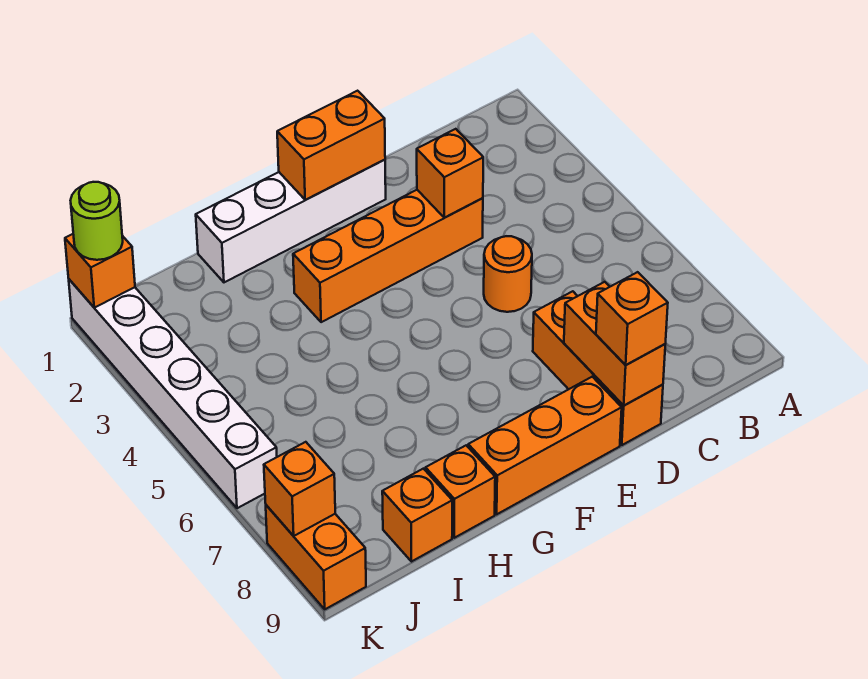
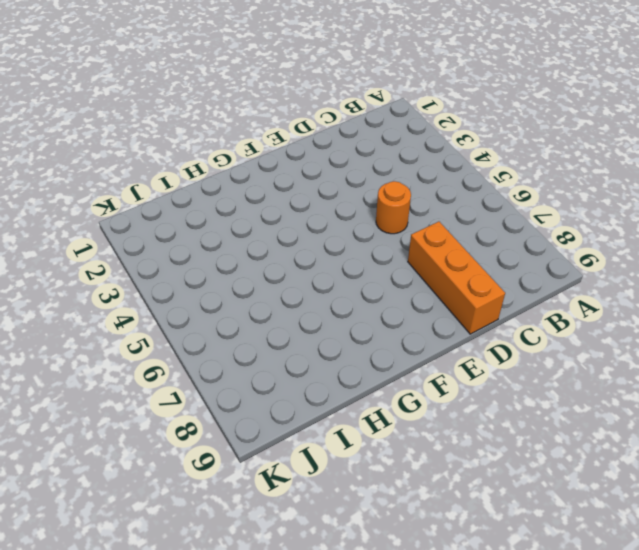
none -> orange 1x4 brick [293,190,483,322]
none -> white 1x4 brick [196,160,386,282]
none -> orange 1x3 brick [468,377,622,514]

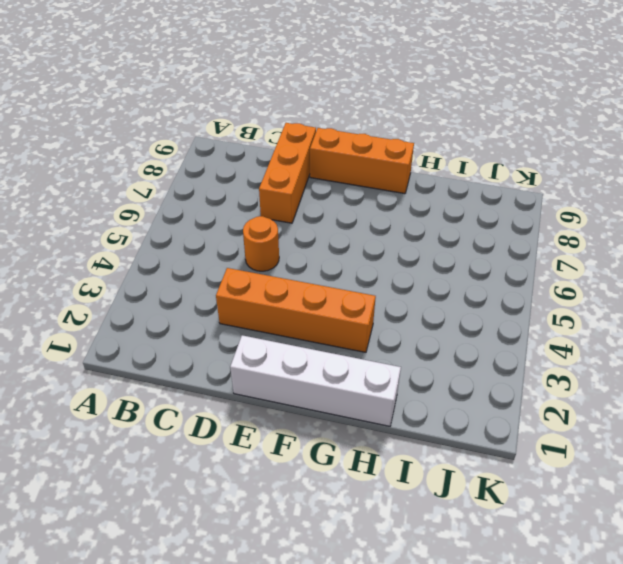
none -> orange 1x1 brick [426,445,495,538]
none -> orange 1x1 brick [382,469,452,562]
none -> white 1x6 brick [69,279,277,508]

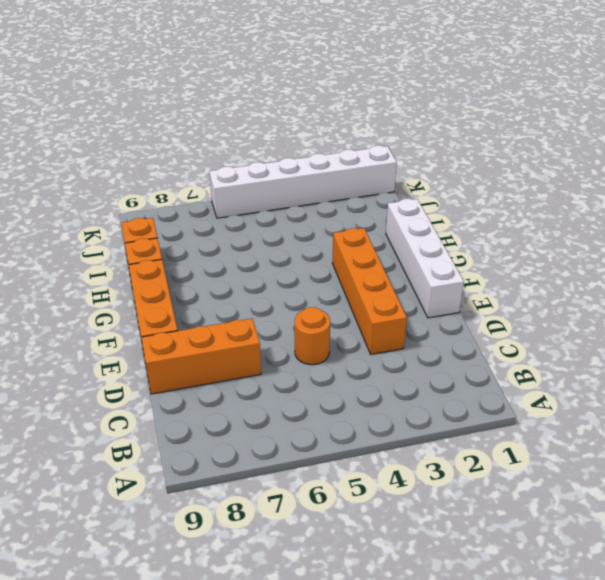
none -> orange 1x2 brick [266,505,366,609]
none -> orange 1x1 brick [417,129,483,218]
none -> orange 1x2 brick [564,282,665,406]

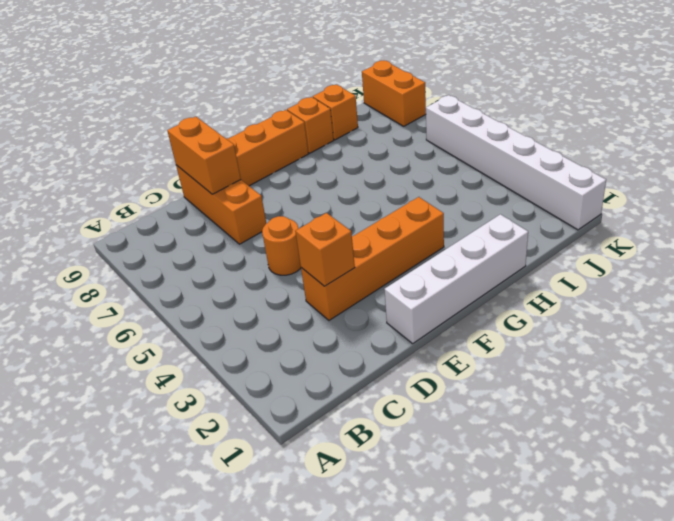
none -> orange 1x2 brick [277,91,385,200]
none -> orange 1x1 brick [65,234,135,308]
none -> orange 1x1 brick [264,442,335,536]

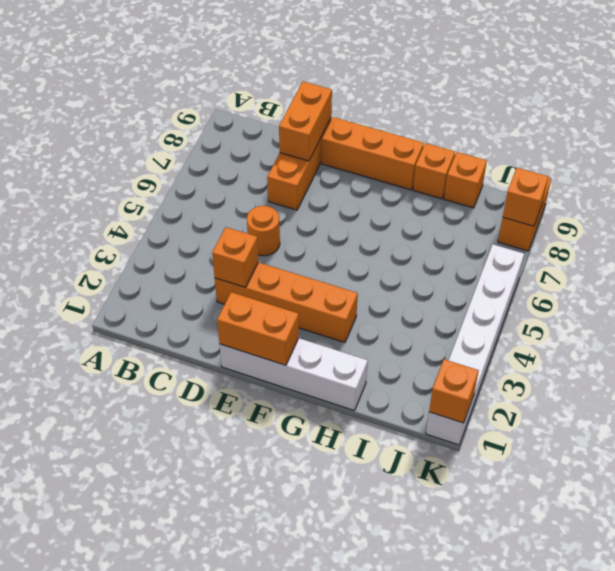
none -> orange 1x1 brick [596,272,668,365]
none -> lime 1x1 round brick [71,182,123,260]

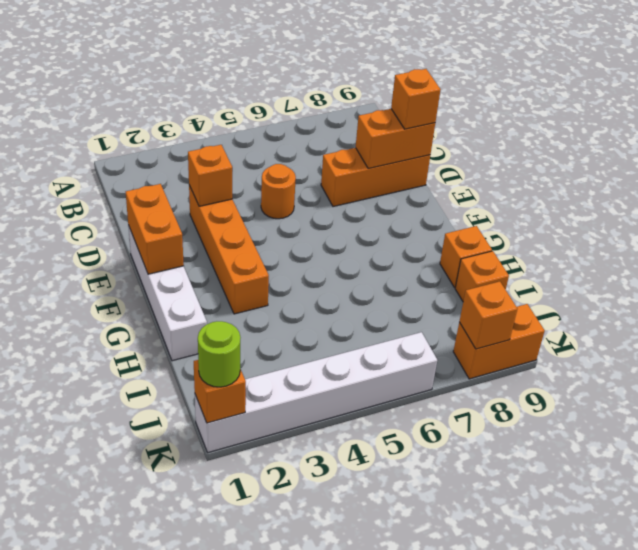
none -> orange 1x3 brick [468,377,622,514]

